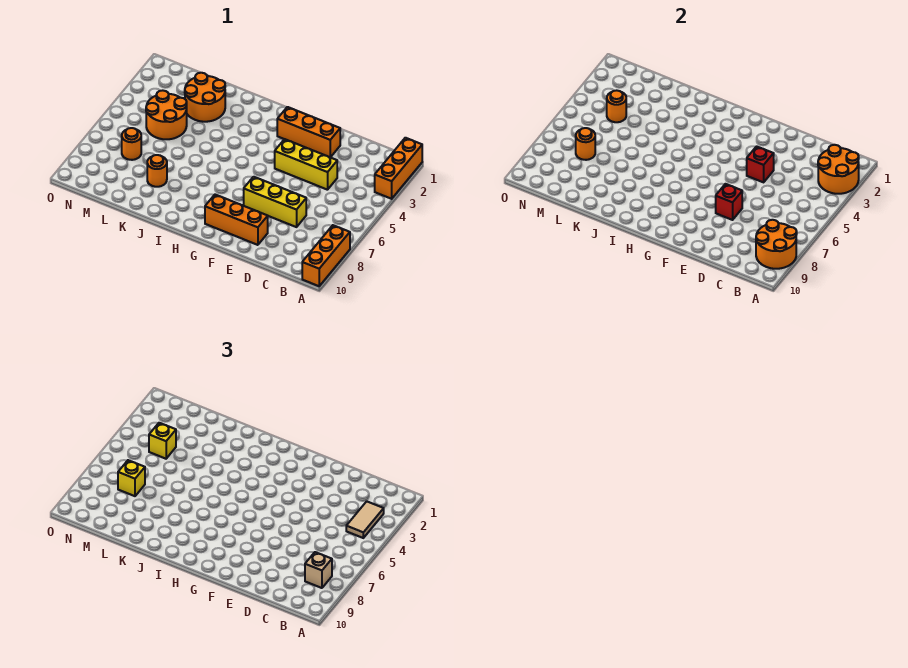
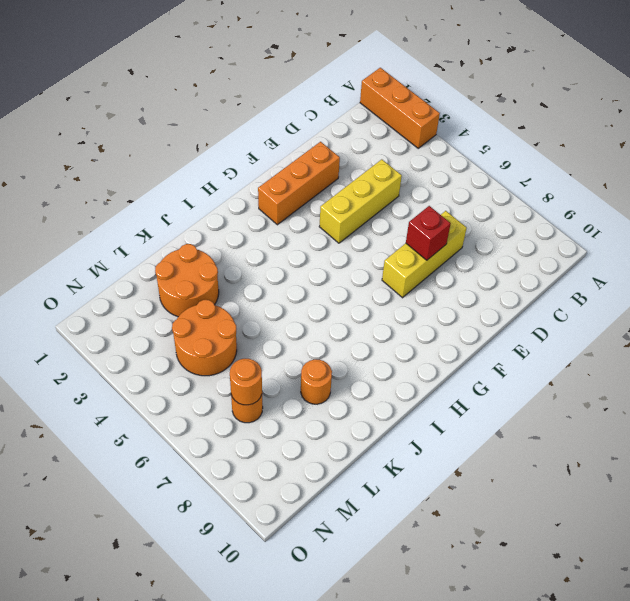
none -> orange 1x3 brick [302,225,350,286]
none -> orange 1x3 brick [205,195,268,245]
none -> orange 2x2 round brick [818,145,859,194]

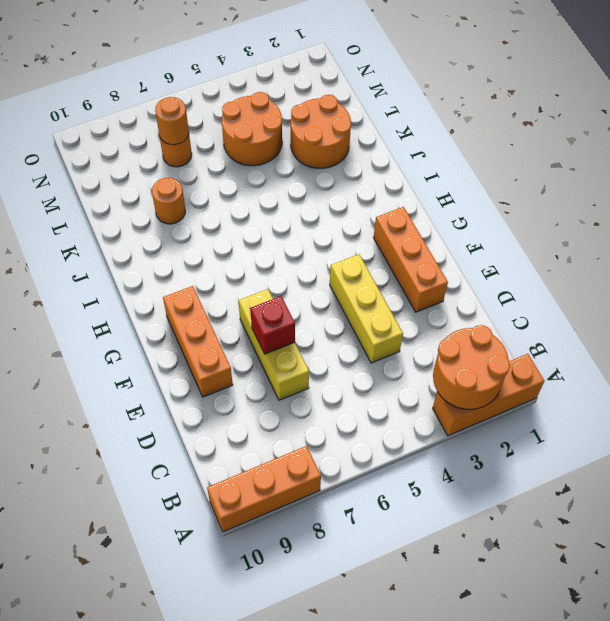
none -> orange 2x2 round brick [756,220,797,269]
none -> red 1x1 brick [747,146,774,182]
none -> orange 1x1 round brick [607,90,626,122]

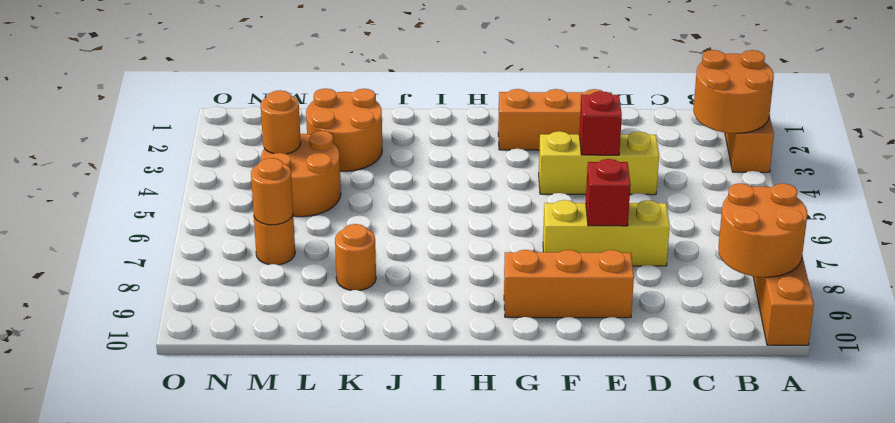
none -> tan 1x2 tile [346,501,384,538]
none -> tan 1x1 brick [305,552,332,588]
none -> yellow 1x1 brick [149,423,176,459]

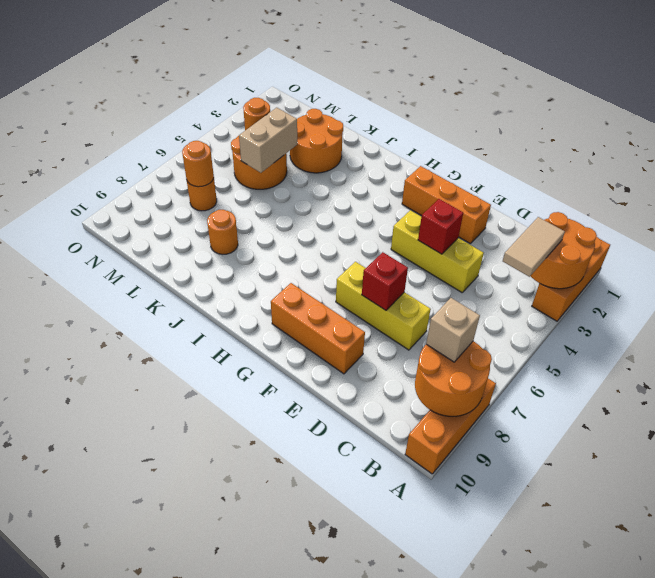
tan 1x2 brick [239,108,297,173] -> none
none -> yellow 1x1 brick [149,423,176,459]
none -> yellow 1x1 brick [118,460,145,496]

